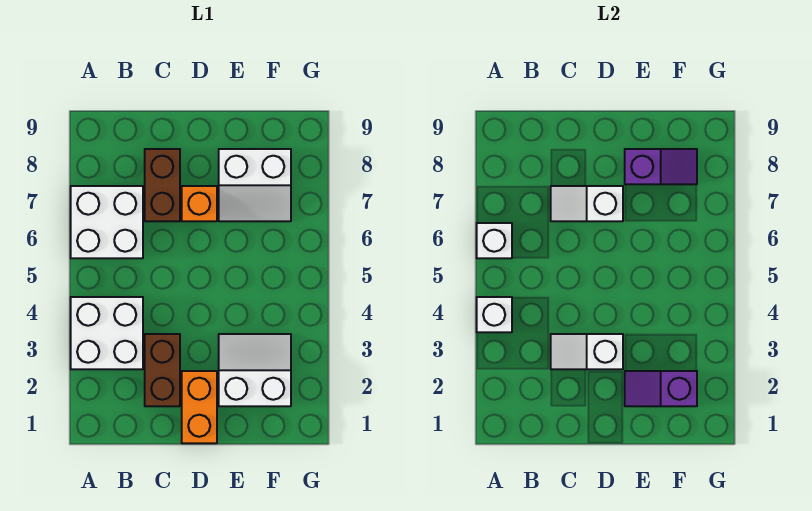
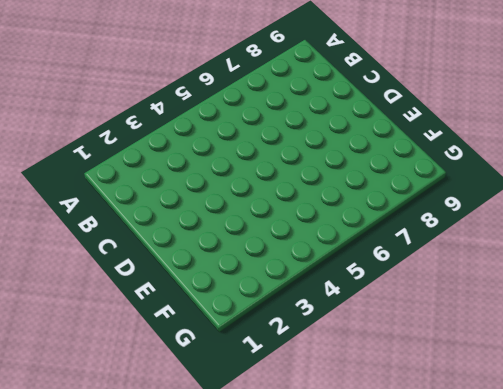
none -> white 2x2 brick [71,297,143,369]
none -> white 2x2 brick [71,186,143,258]
none -> brown 1x2 brick [145,334,180,406]

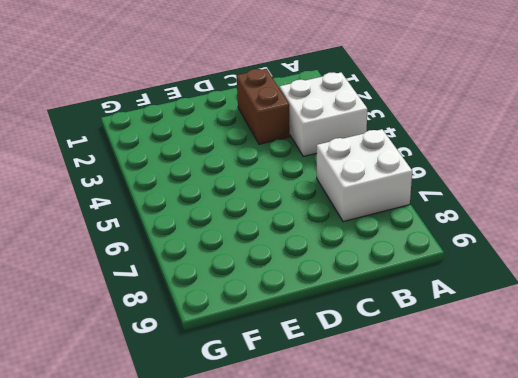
none -> brown 1x2 brick [145,149,180,221]
none -> orange 1x2 brick [182,371,217,443]
none -> orange 1x1 brick [182,186,217,221]

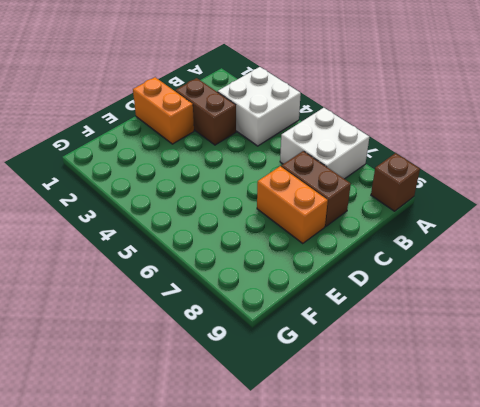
brown 1x1 brick [371,153,420,211] -> none
orange 1x2 brick [257,166,328,243] -> orange 1x1 brick [182,186,217,221]
none -> white 2x2 slope [219,334,291,406]
none -> white 2x2 slope [219,149,291,221]
none -> white 1x1 brick [477,297,512,332]

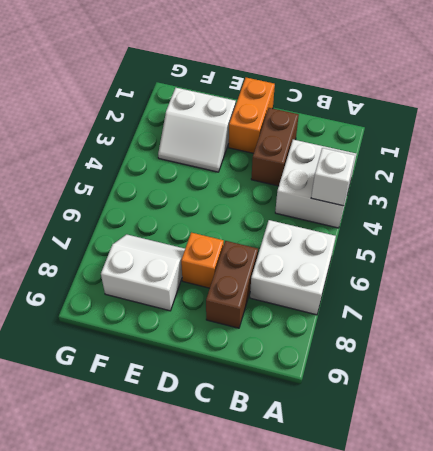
none -> white 1x1 brick [477,223,512,258]
none -> white 1x2 slope [551,334,623,369]
none -> white 1x2 slope [551,186,623,221]

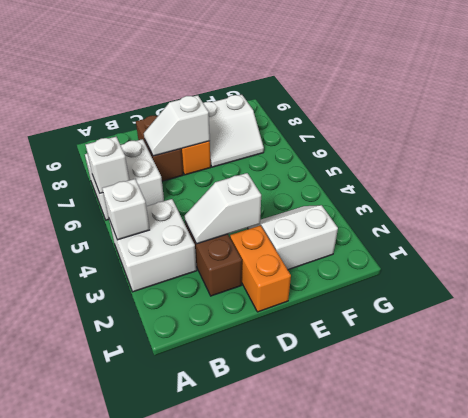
none -> purple 1x2 slope [625,371,697,406]
none -> purple 1x2 slope [625,149,697,184]

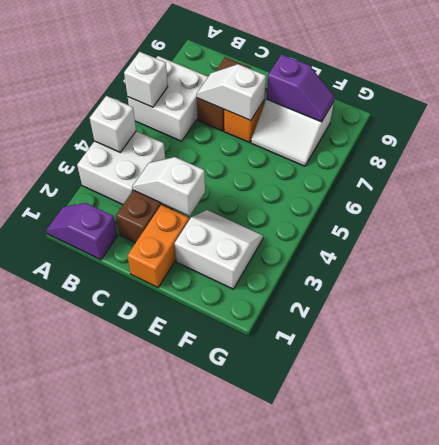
purple 1x2 slope [46,203,117,260] -> purple 1x2 slope moved to [625,371,697,406]

